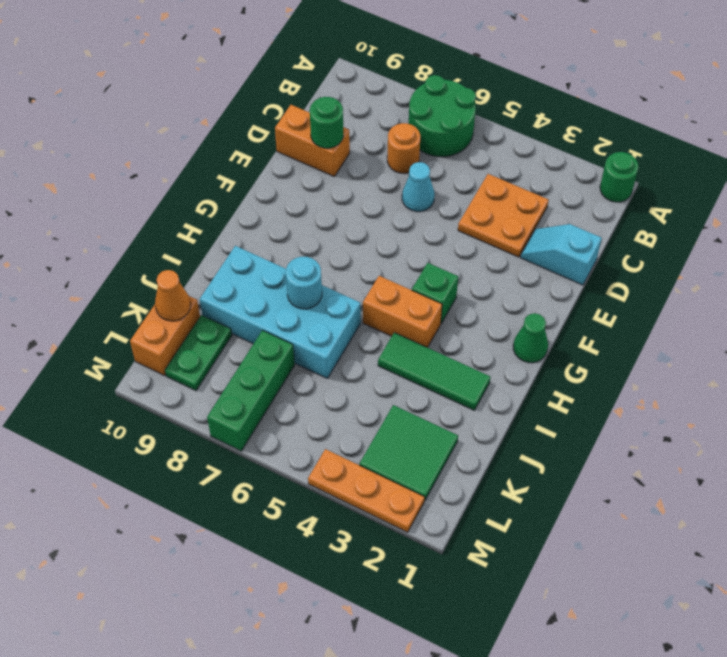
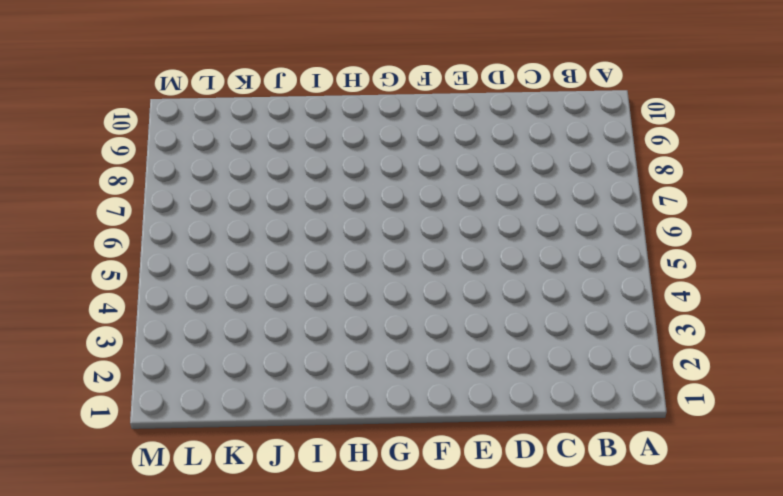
none -> green 1x1 round brick [600,152,638,202]
none -> green 2x2 round brick [409,75,476,157]
none -> orange 2x2 plate [458,174,549,257]

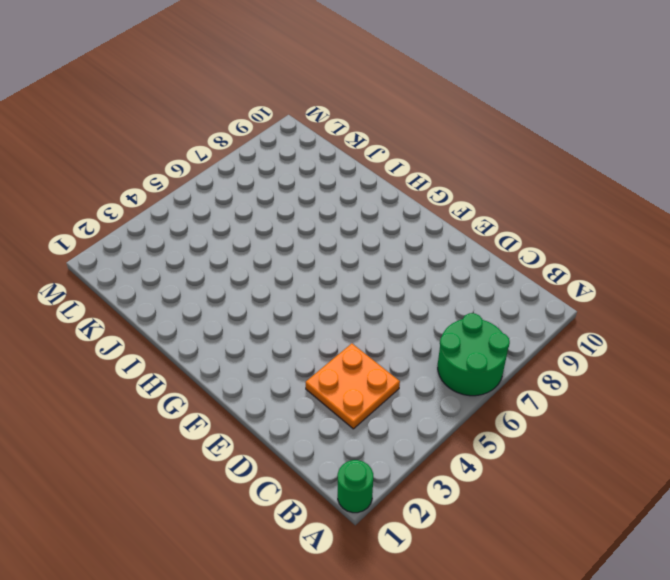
none -> orange 1x1 round brick [387,123,420,173]
none -> cyan 1x2 slope [521,224,602,285]
none -> cyan 1x1 cone [402,162,435,212]

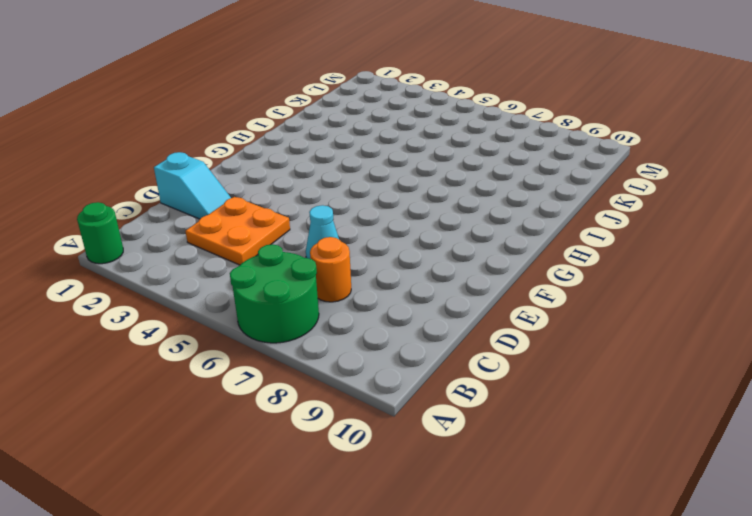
none -> orange 1x2 brick [275,105,350,176]
none -> green 1x1 cone [513,313,548,363]
none -> green 1x1 brick [412,263,458,323]

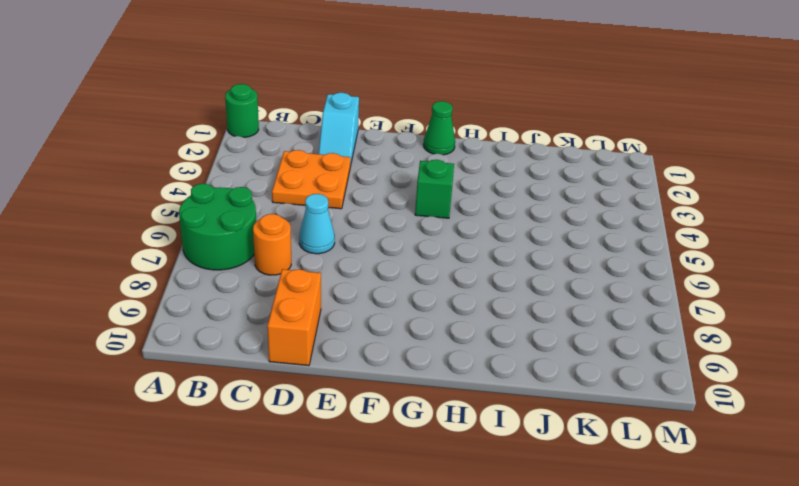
none -> orange 1x2 brick [363,276,442,348]
none -> green 1x3 tile [378,333,490,410]
none -> cyan 2x4 brick [200,246,361,378]

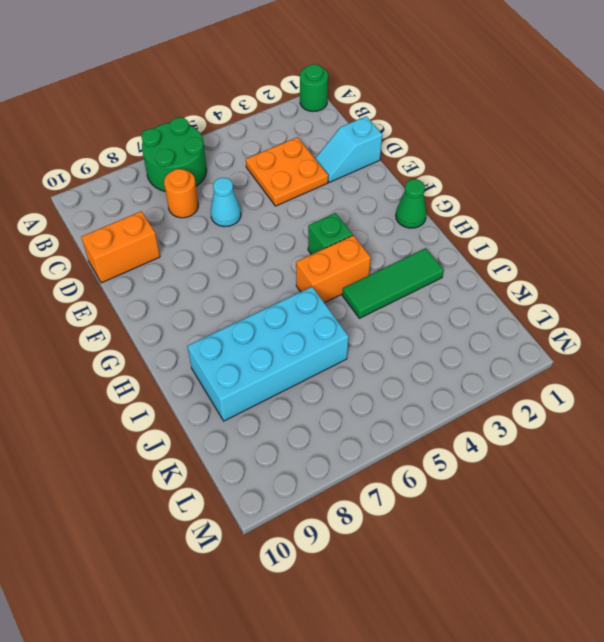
none -> green 2x2 tile [359,405,458,501]
none -> green 1x3 brick [207,330,295,451]
none -> green 1x2 plate [165,315,232,391]

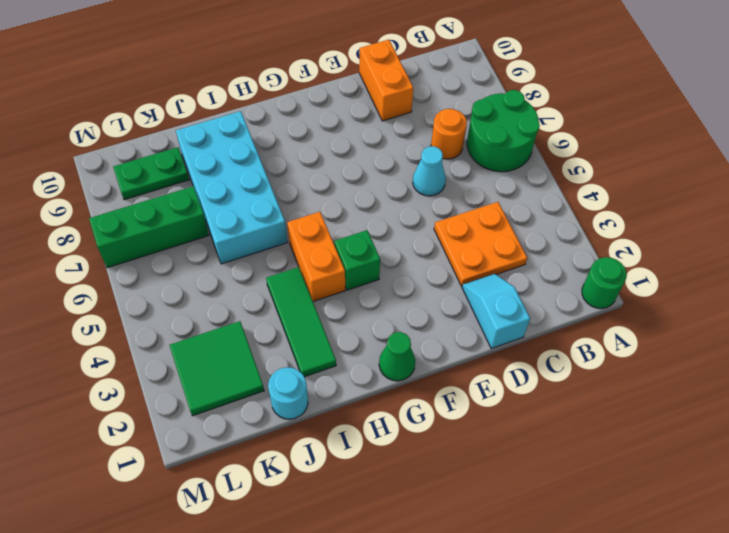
cyan 1x1 round brick [268,367,308,419] -> cyan 1x1 round brick moved to [286,257,322,309]
none -> orange 1x2 brick [130,296,200,376]
none -> orange 1x3 plate [308,449,425,532]
none -> green 1x1 round brick [310,97,343,148]

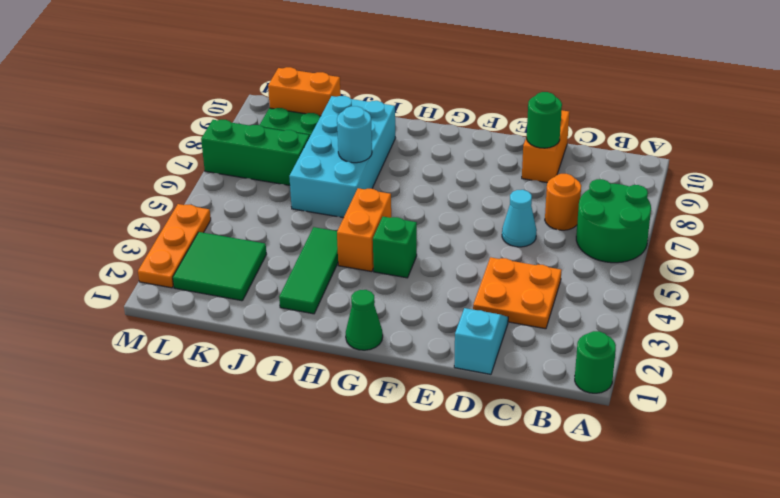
none -> orange 1x1 cone [155,270,191,321]

